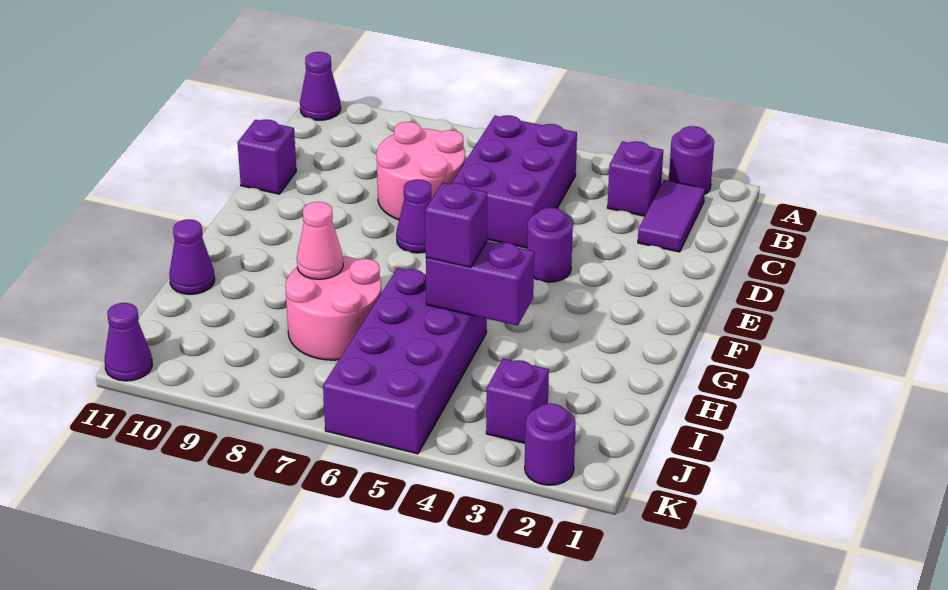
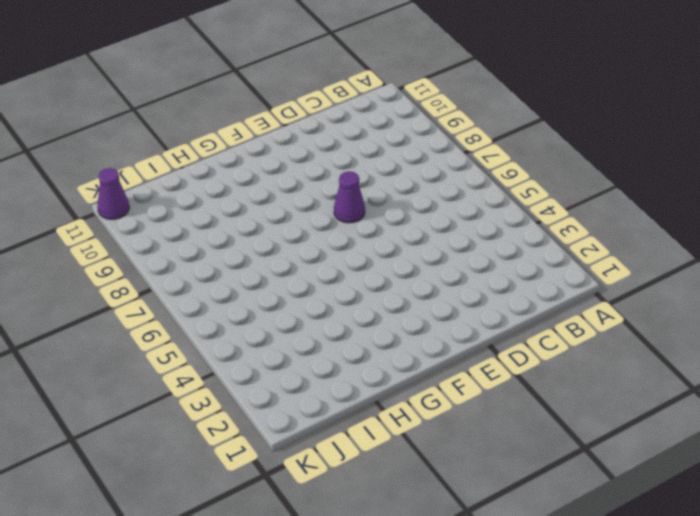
none -> purple 1x1 round brick [669,126,714,195]
none -> purple 1x1 cone [300,52,341,120]
none -> purple 1x2 tile [638,180,705,252]

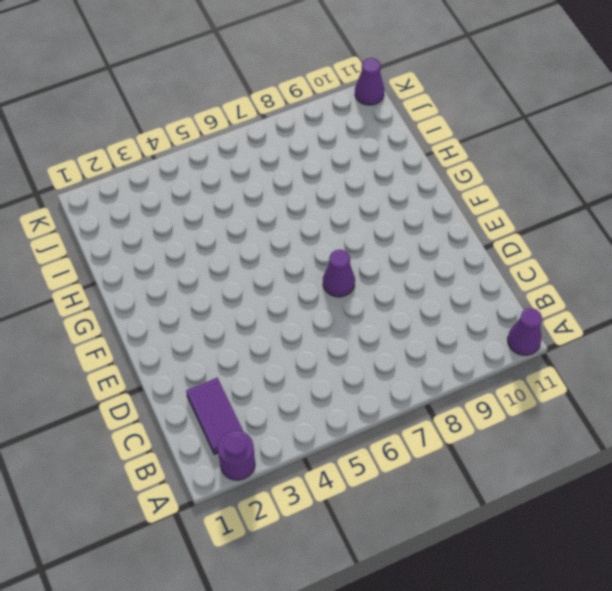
none -> purple 1x1 brick [607,141,663,216]
none -> purple 2x3 brick [452,115,577,248]
none -> pink 2x2 round brick [377,122,465,220]

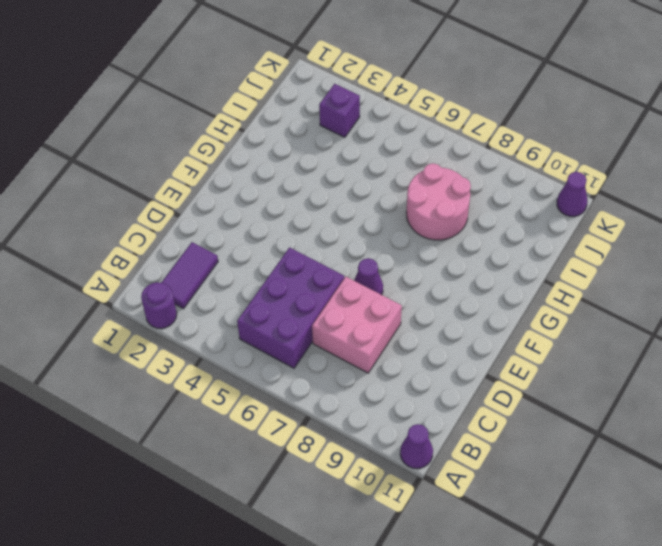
pink 2x2 brick [312,277,402,373] -> pink 2x2 round brick [377,122,465,220]
none -> purple 1x1 brick [607,141,663,216]
none -> purple 1x1 brick [238,119,296,194]
none -> purple 1x1 round brick [527,208,573,282]

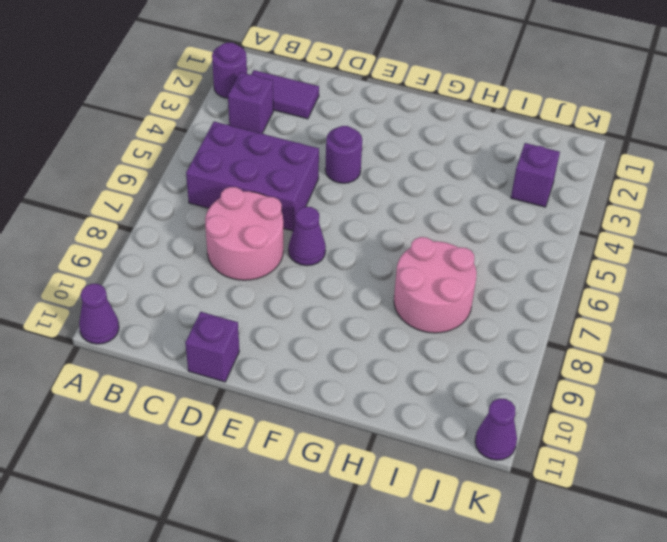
none -> purple 2x4 brick [323,268,487,454]
none -> purple 1x1 cone [169,219,215,295]
none -> purple 1x1 round brick [525,403,576,485]

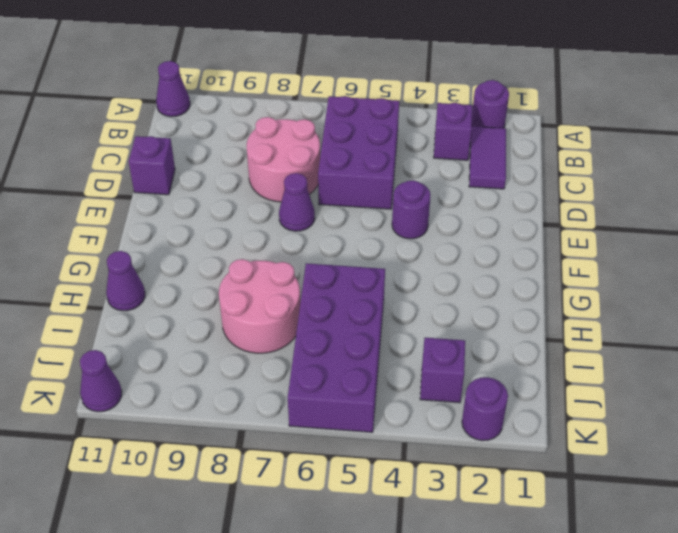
none -> purple 1x2 brick [426,241,534,326]
none -> pink 1x1 cone [297,202,343,279]
none -> purple 1x1 brick [425,183,487,267]

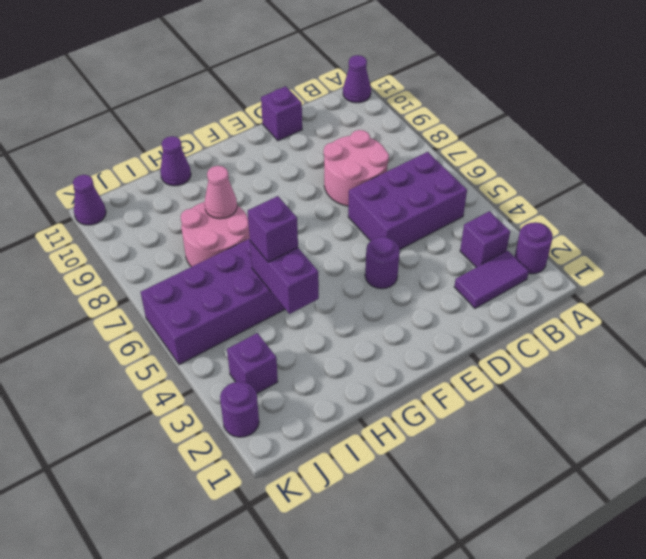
none -> purple 1x1 cone [396,179,431,253]

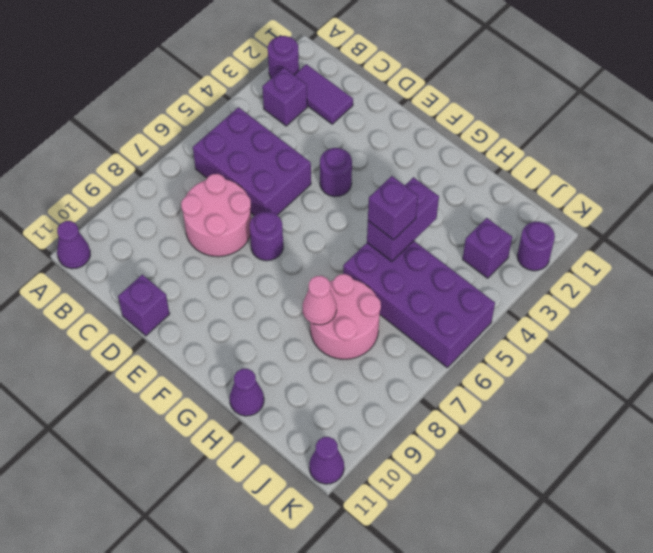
purple 1x1 round brick [250,212,283,261] -> purple 1x1 cone [396,179,431,253]

